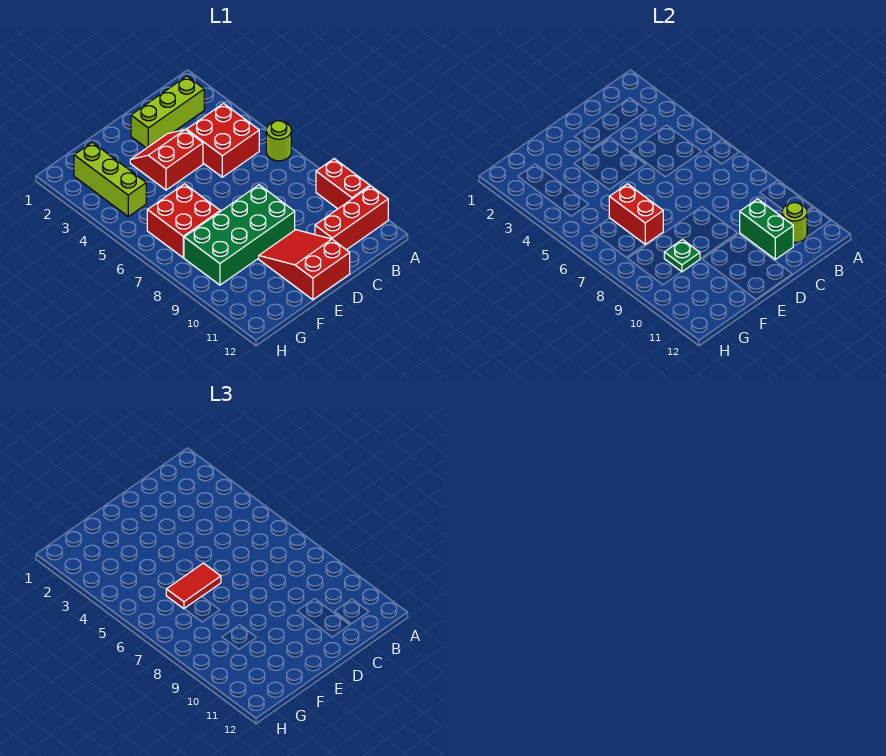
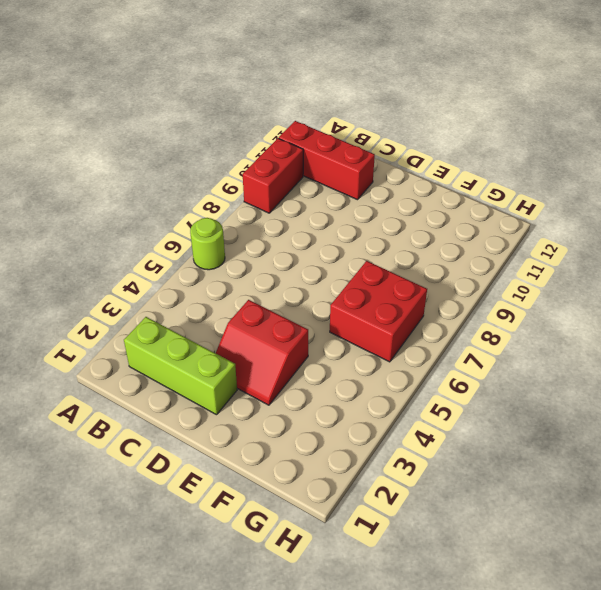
none -> red 2x2 brick [187,103,259,177]
none -> green 2x4 brick [184,185,295,285]
none -> red 2x3 slope [259,230,350,300]

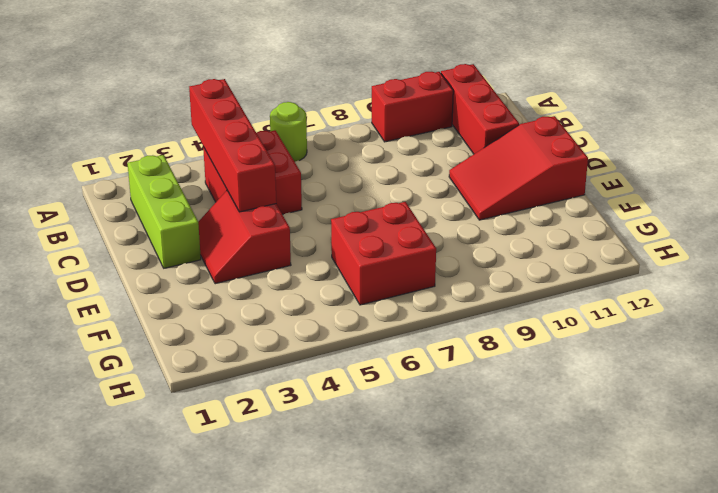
red 1x4 brick [189,79,276,212] -> none
none -> green 2x4 brick [184,185,295,285]
none -> lime 1x3 brick [74,142,146,216]
none -> lime 1x1 round brick [782,203,807,242]

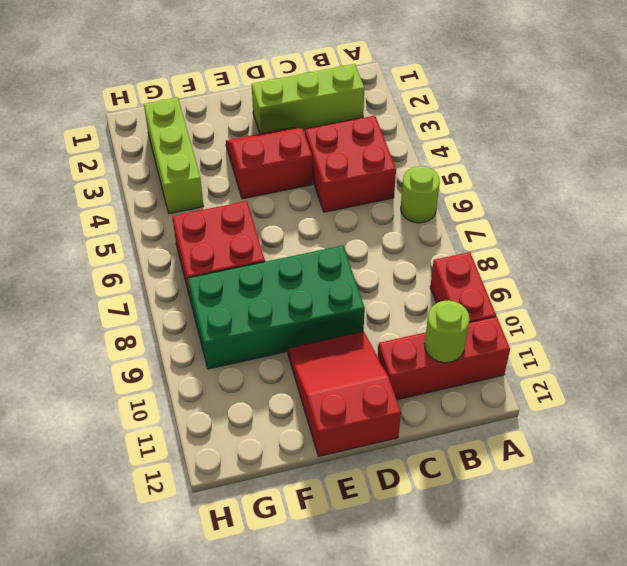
none -> green 1x2 brick [740,199,793,259]
none -> red 1x2 brick [609,184,663,244]
none -> green 1x1 plate [664,240,700,272]

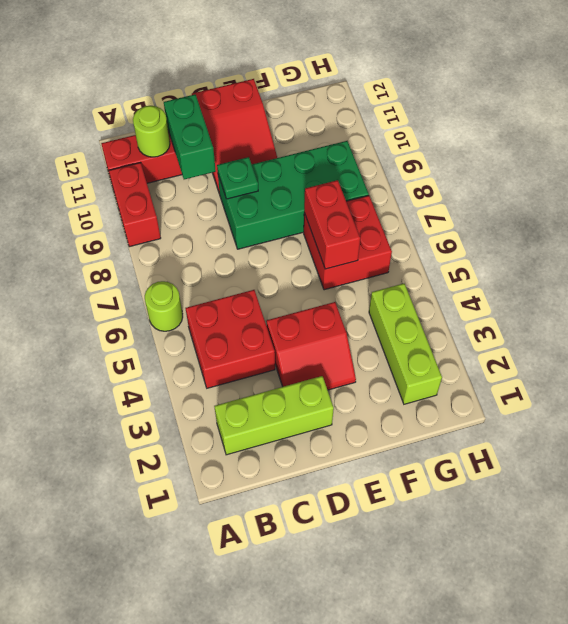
green 1x1 plate [217,157,258,199] -> green 1x1 plate moved to [664,240,700,272]
none -> red 1x2 tile [166,563,221,609]

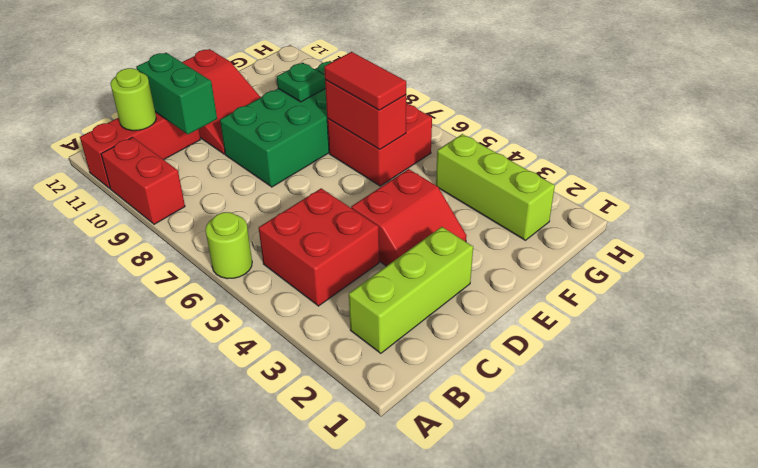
red 1x2 tile [324,52,406,110] -> red 1x2 tile turned to [166,563,221,609]

